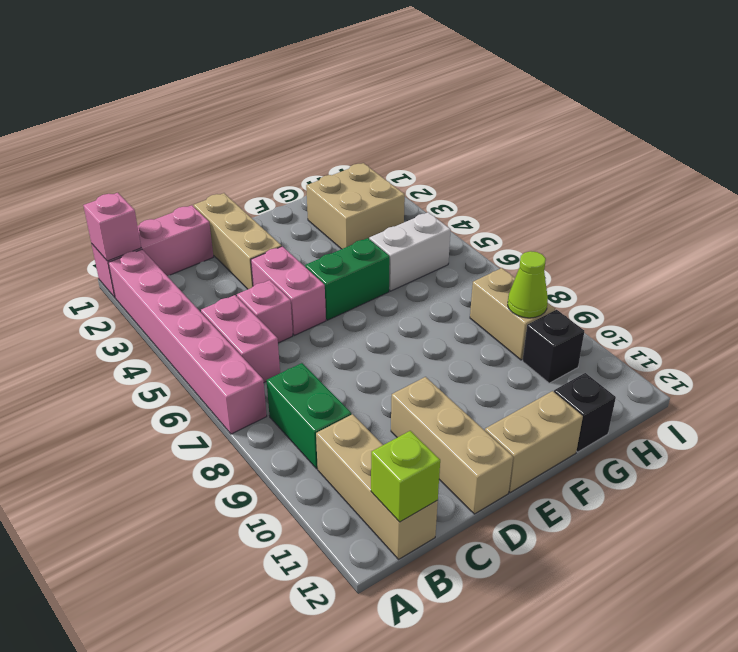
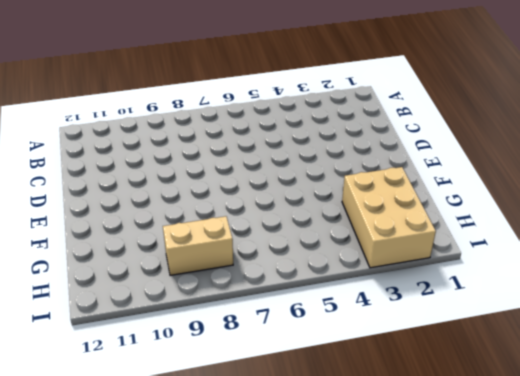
tan 2x3 brick [342,167,436,268] -> tan 2x2 brick [306,163,405,249]
none -> pink 1x3 brick [92,205,213,297]
none -> pink 1x6 brick [108,250,267,434]
none -> pink 1x2 brick [201,295,280,382]

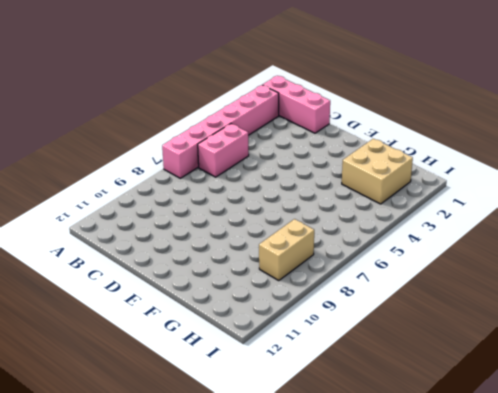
none -> green 1x2 brick [266,363,351,469]
none -> tan 1x3 brick [316,414,438,559]
none -> pink 1x1 brick [237,280,293,343]

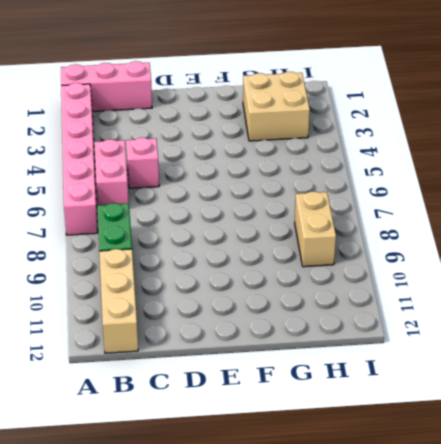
none -> tan 1x3 brick [194,193,281,289]
none -> pink 1x2 brick [251,246,326,335]
none -> tan 1x3 brick [391,377,513,514]

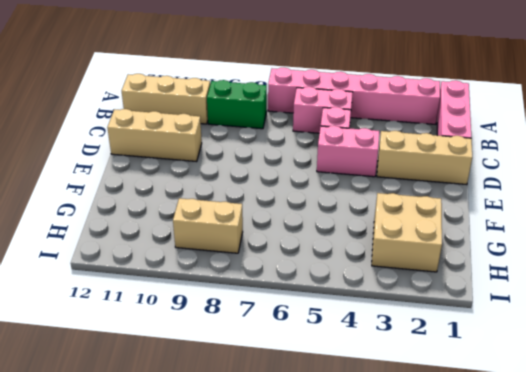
none -> green 1x2 brick [305,238,390,320]
none -> tan 1x2 brick [485,391,583,493]
none -> white 1x2 brick [369,212,451,291]

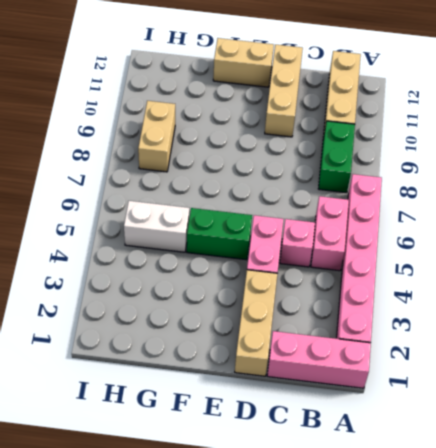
none -> tan 2x2 brick [306,163,405,249]
none -> black 1x1 brick [554,373,616,452]
none -> black 1x1 brick [523,310,584,383]

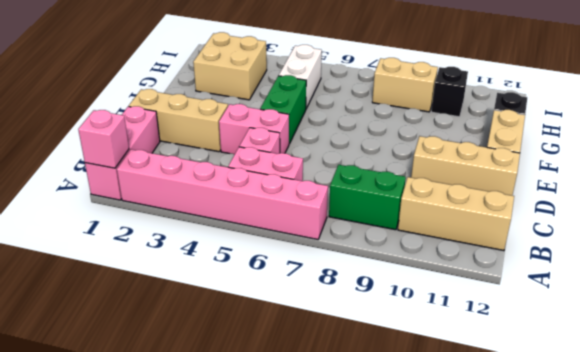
none -> lime 1x1 brick [371,431,440,522]
none -> lime 1x1 cone [508,251,548,318]

